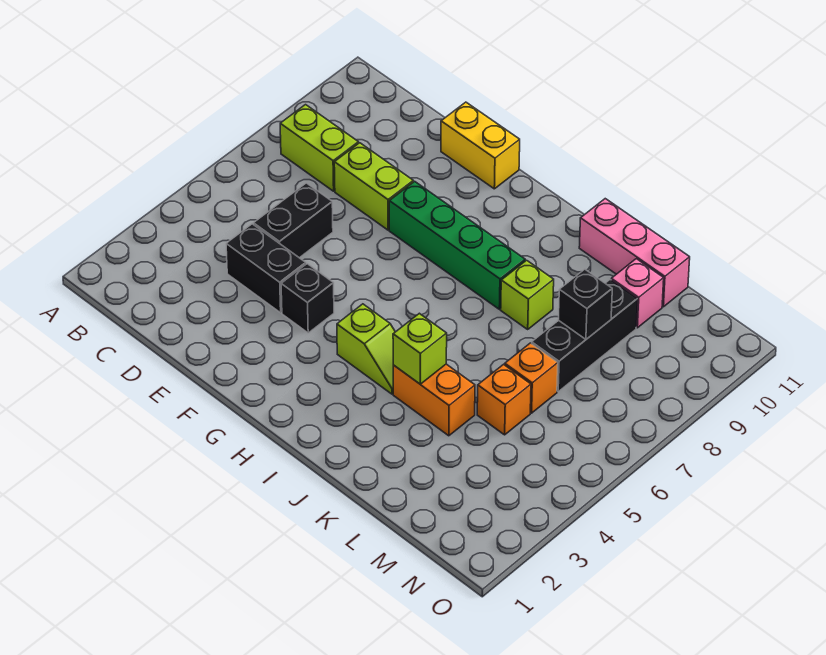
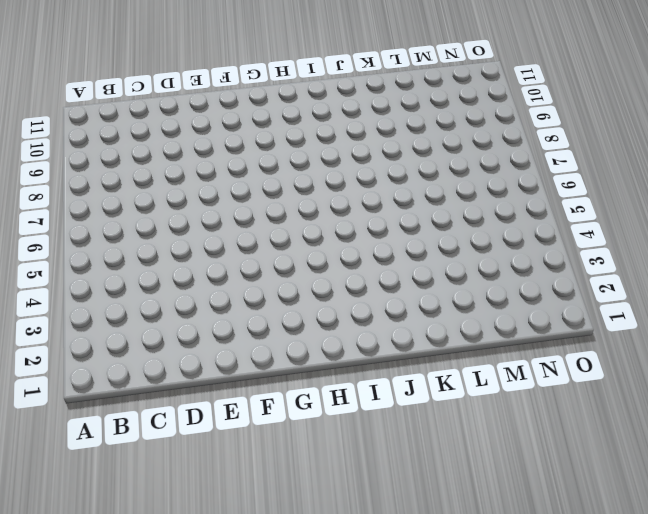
none -> lime 1x2 brick [280,105,358,191]
none -> black 1x2 brick [226,224,306,313]
none -> black 1x2 brick [254,183,333,258]

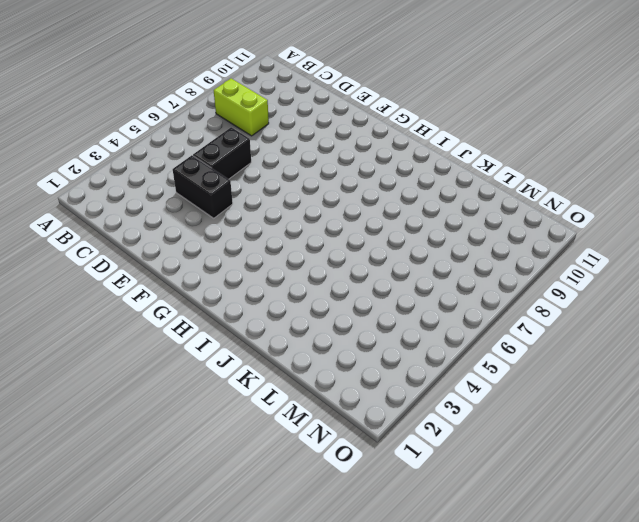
none -> lime 1x2 brick [334,143,413,230]
none -> yellow 1x2 brick [441,102,520,189]
none -> black 1x1 brick [281,264,334,333]

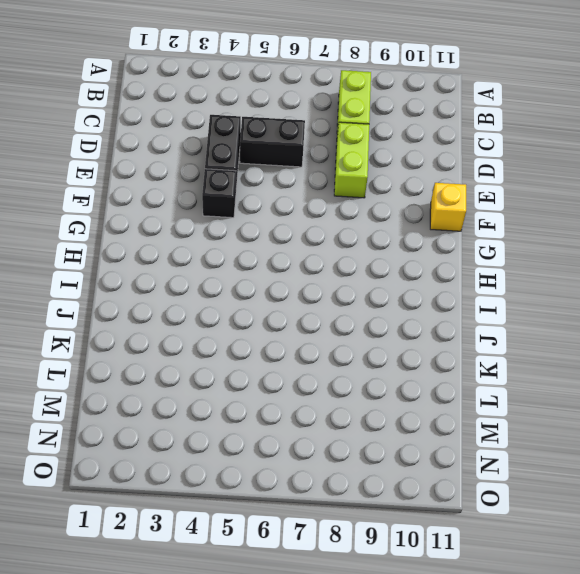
yellow 1x1 brick [430,183,466,231] -> yellow 1x2 brick [441,102,520,189]
none -> green 1x4 brick [389,181,525,309]
none -> lime 1x2 slope [337,304,395,394]
none -> orange 1x2 brick [393,364,475,436]

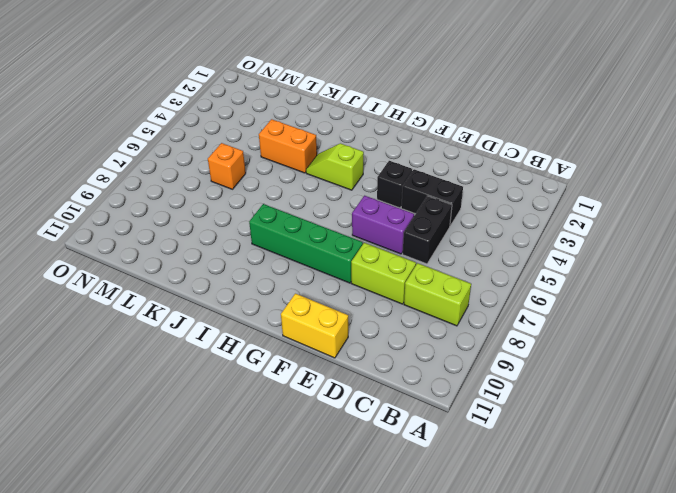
purple 1x2 brick [352,196,414,254] -> none
none -> lime 1x1 brick [501,260,554,329]
none -> pink 1x3 brick [579,199,690,307]
none -> orange 1x1 brick [477,365,531,435]

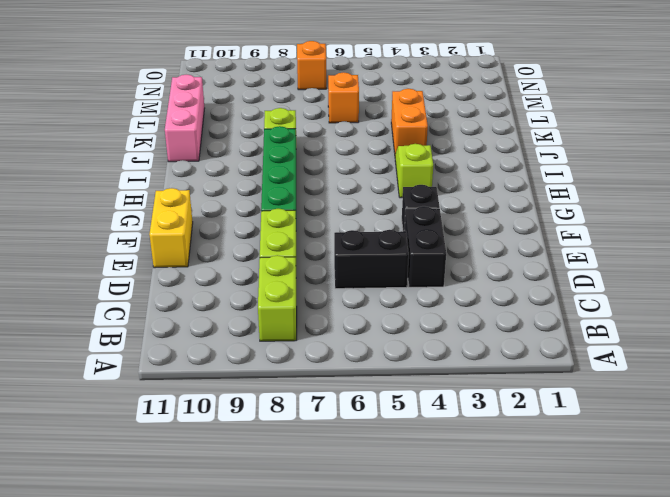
orange 1x1 brick [297,41,326,90] -> orange 1x1 brick moved to [477,365,531,435]
none -> black 1x3 brick [532,280,637,391]
none -> pink 1x1 brick [611,259,664,328]
none -> lime 1x1 brick [393,313,447,384]

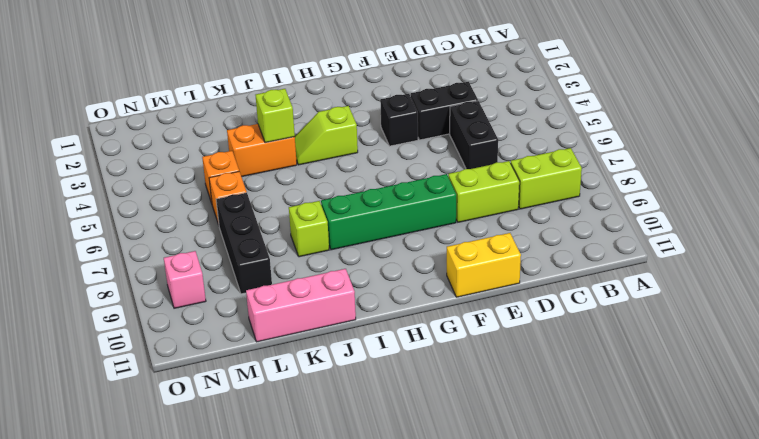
pink 1x1 brick [164,251,206,308] -> pink 1x1 brick moved to [611,259,664,328]
none -> black 1x1 brick [558,269,612,339]

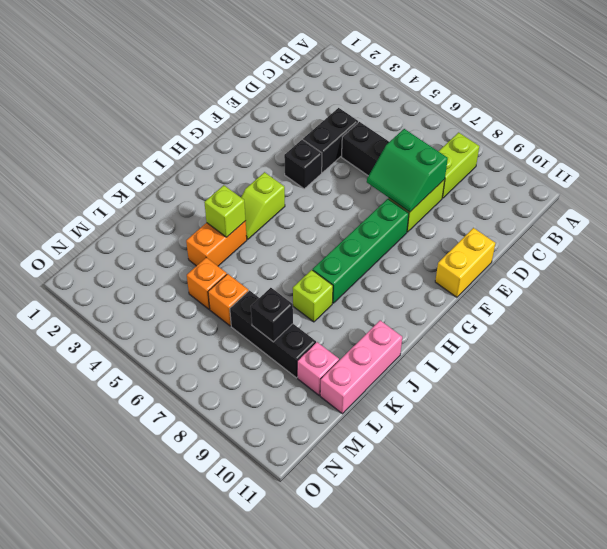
green 2x2 slope [367,129,448,212] -> none

